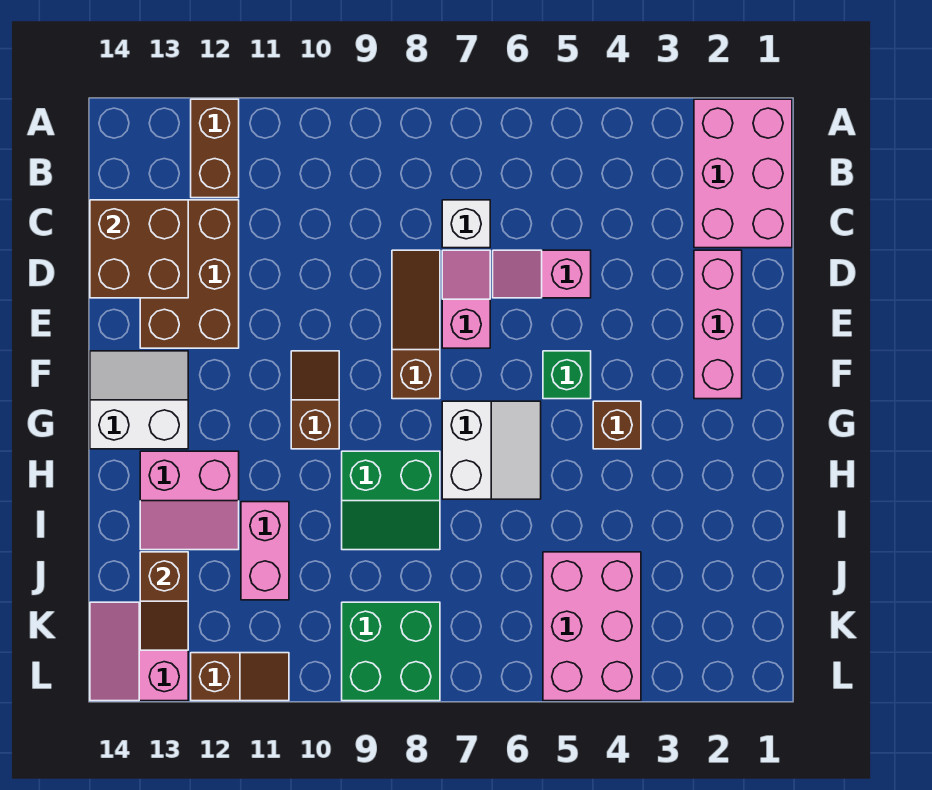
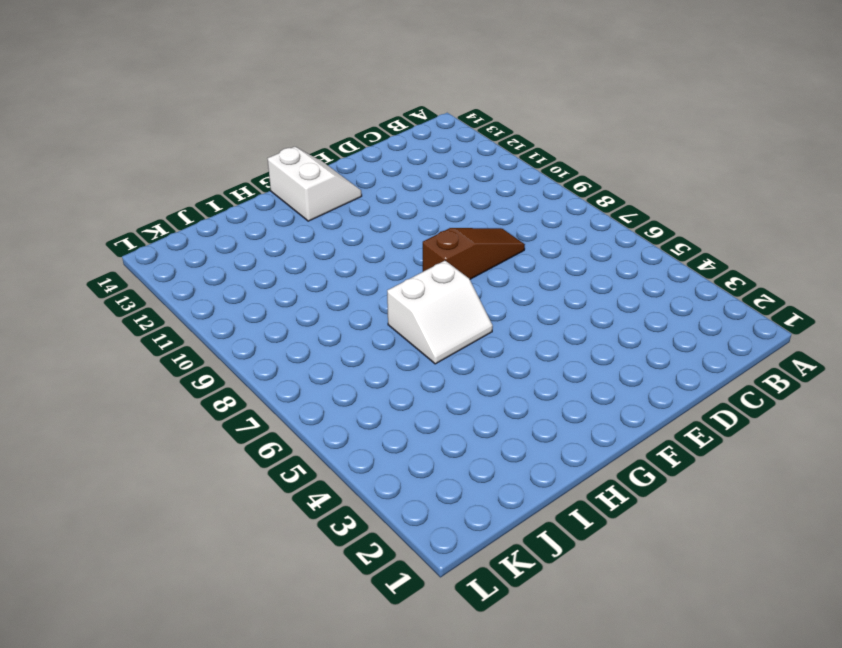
none -> pink 2x3 brick [694,99,792,248]
none -> brown 1x2 brick [191,99,239,198]
none -> white 1x1 brick [442,200,490,248]

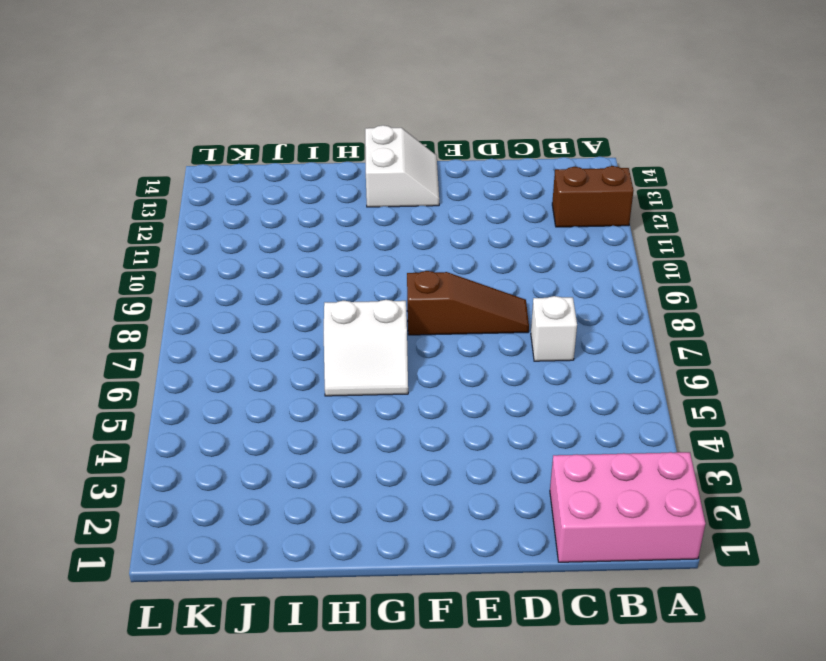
none -> brown 2x3 brick [140,200,239,348]
none -> pink 1x3 brick [694,250,742,399]
none -> pink 1x2 slope [493,250,591,298]

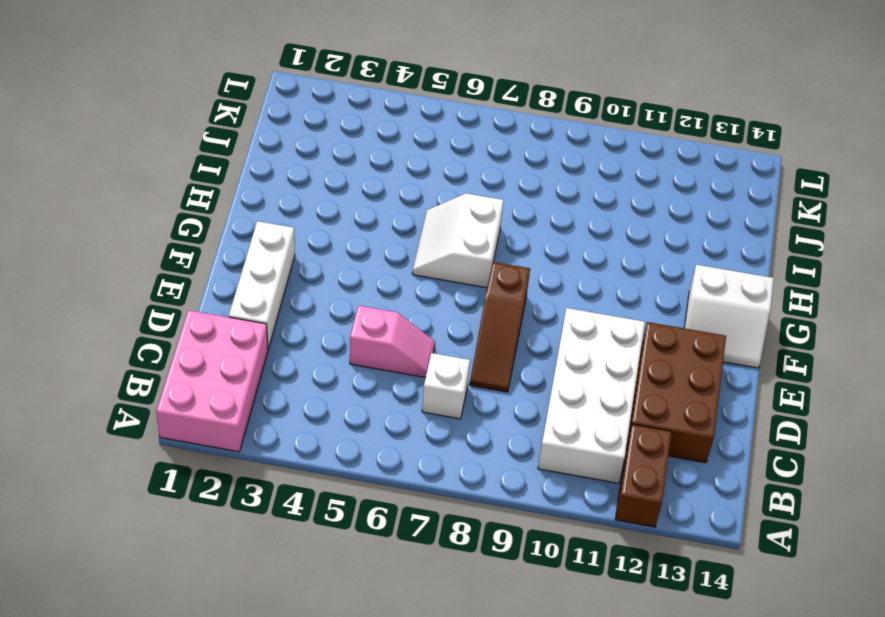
white 2x4 brick [538,308,645,483] -> none
white 1x3 brick [229,221,295,349] -> pink 1x3 brick [694,250,742,399]
none -> pink 1x2 slope [442,250,490,348]
none -> green 1x1 brick [543,351,591,399]
none -> brown 1x2 slope [291,351,339,449]

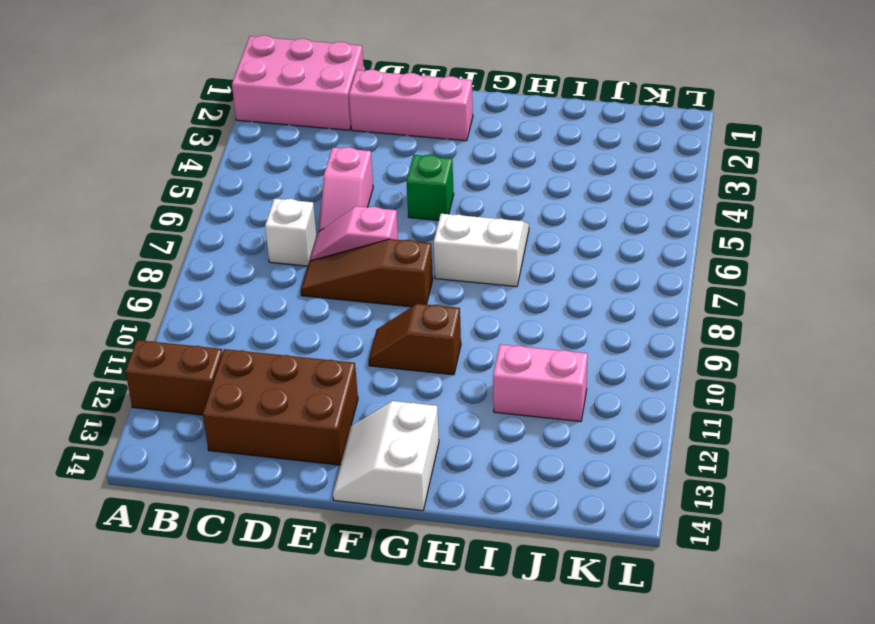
none -> brown 1x1 brick [593,401,641,449]
none -> green 2x2 slope [342,451,440,550]
none -> pink 2x2 slope [140,451,239,550]

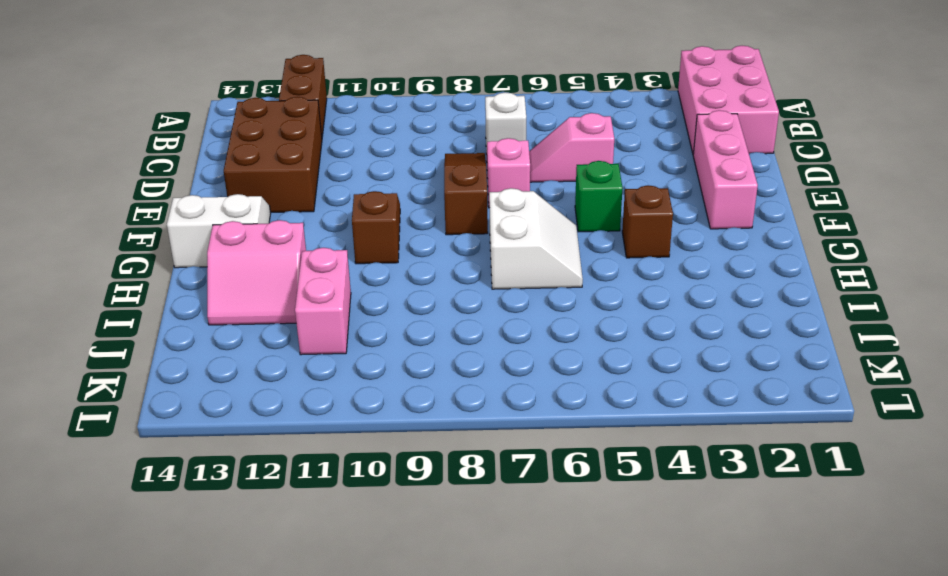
none -> green 2x2 slope [342,451,440,550]
none -> pink 2x3 brick [543,552,641,701]
none -> green 2x2 brick [342,602,440,701]

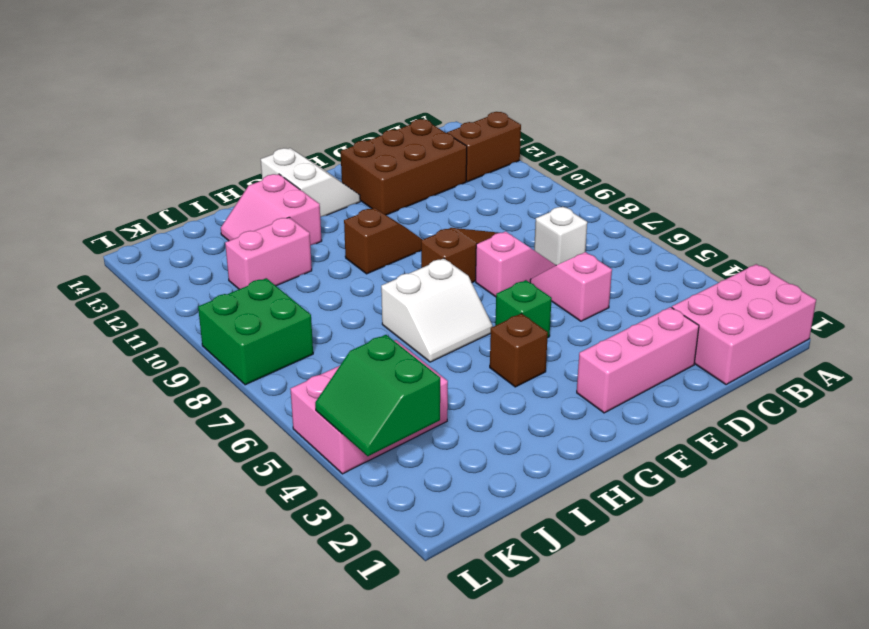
green 2x2 slope [315,335,440,456] -> green 2x2 slope moved to [342,451,440,550]
none -> pink 2x2 slope [90,602,188,701]
none -> brown 1x2 slope [191,653,289,701]
none -> brown 2x2 brick [90,200,188,298]

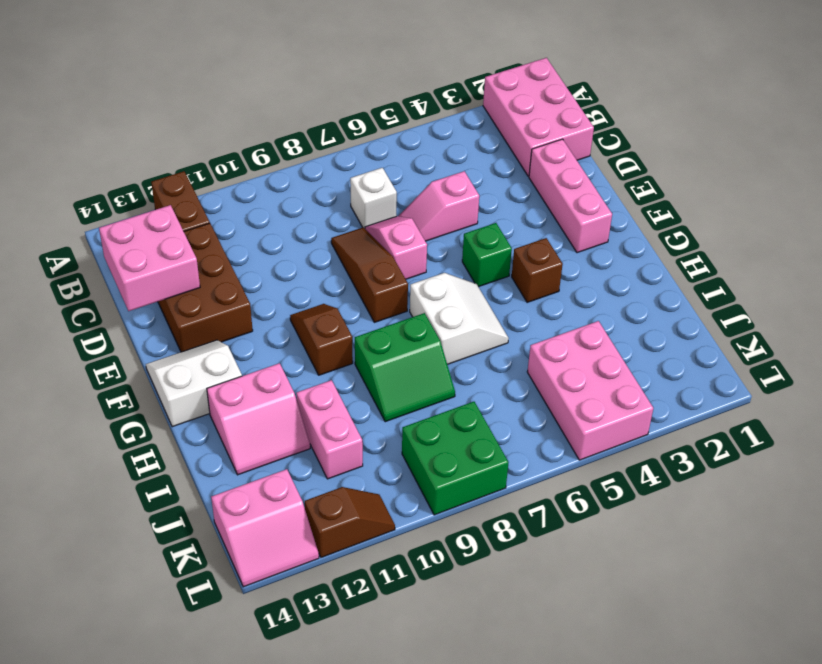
pink 2x2 brick [99,205,200,311] -> brown 2x2 brick [90,200,188,298]
pink 2x2 slope [211,469,319,587] -> pink 2x2 slope turned to [90,602,188,701]
none -> brown 1x2 slope [140,552,188,650]

